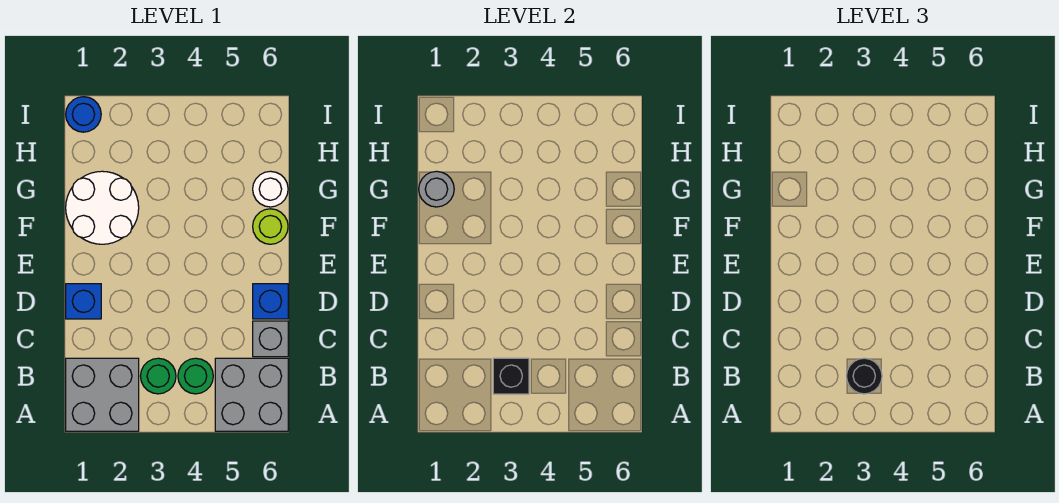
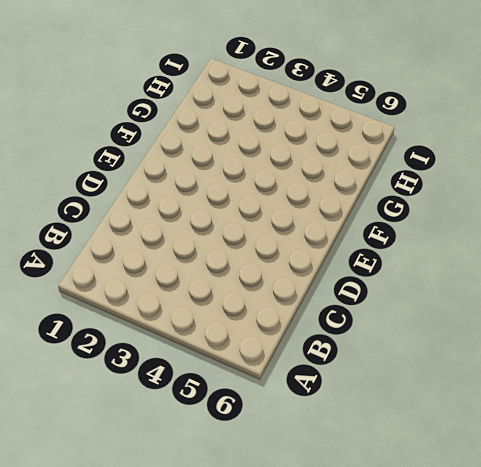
none -> grey 2x2 brick [66,358,139,431]
none -> grey 2x2 brick [215,358,288,431]
none -> green 1x1 round brick [141,358,176,394]

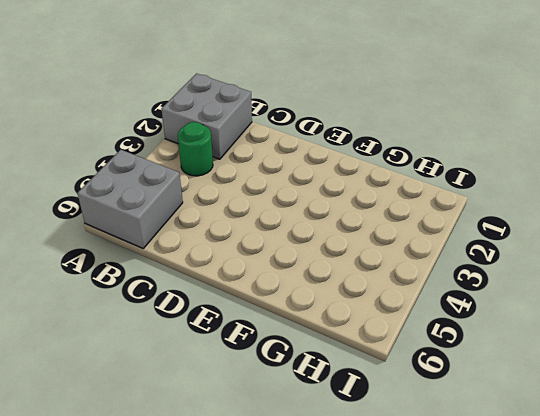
none -> green 1x1 round brick [178,358,213,394]
none -> grey 1x1 brick [253,321,288,357]
none -> blue 1x1 brick [66,284,101,319]

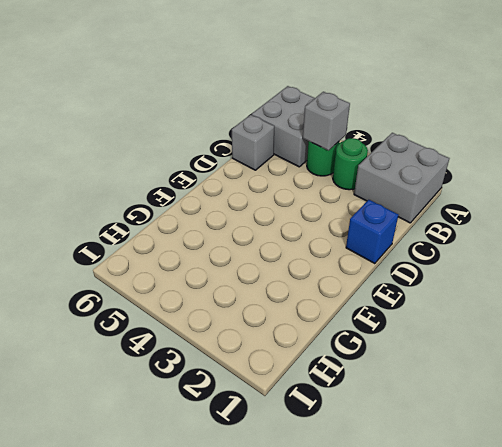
grey 1x1 brick [303,92,350,150] -> none
none -> blue 1x1 brick [253,284,288,319]
none -> white 2x2 round brick [66,171,139,244]
none -> lime 1x1 round brick [253,209,288,244]

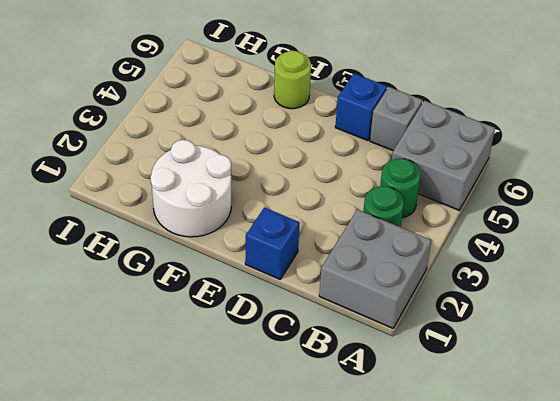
none -> white 1x1 round brick [253,171,288,207]
none -> blue 1x1 round brick [66,97,101,132]
none -> black 1x1 brick [493,358,529,394]

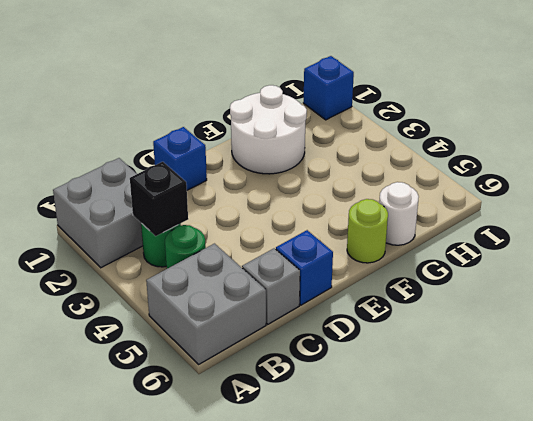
blue 1x1 brick [303,56,354,120] -> blue 1x1 round brick [66,97,101,132]
none -> grey 1x1 round brick [419,171,454,207]
none -> black 1x1 round brick [847,358,882,394]

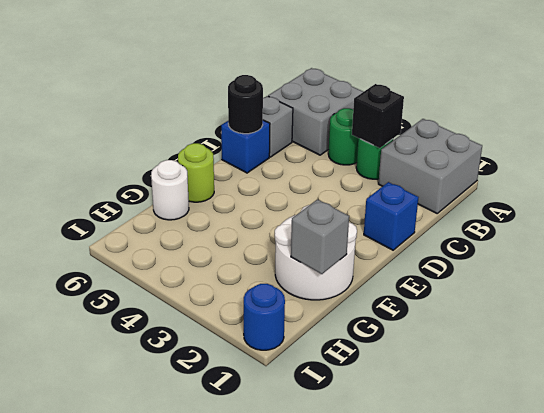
black 1x1 round brick [228,75,263,134] -> black 1x1 round brick moved to [847,358,882,394]
grey 1x1 brick [291,199,349,274] -> grey 1x1 round brick [419,171,454,207]

